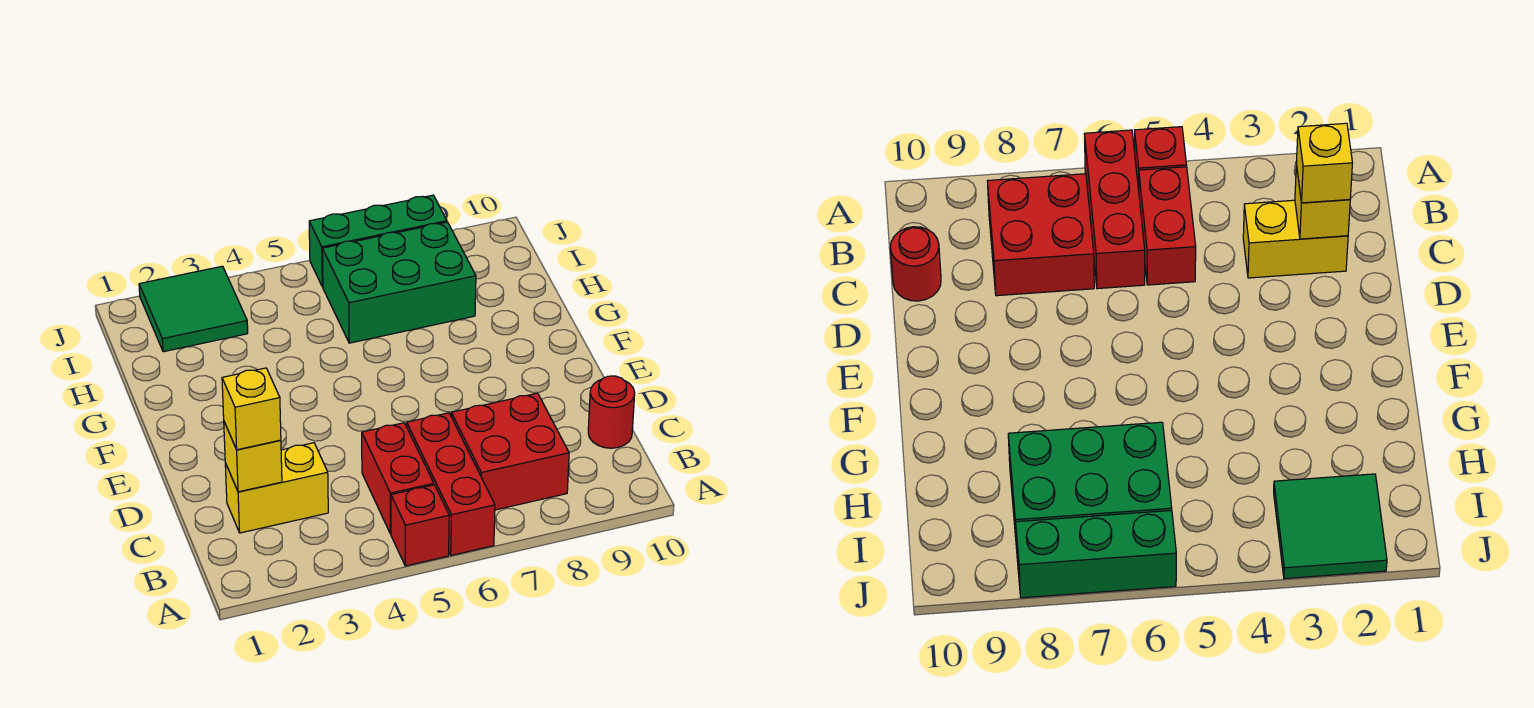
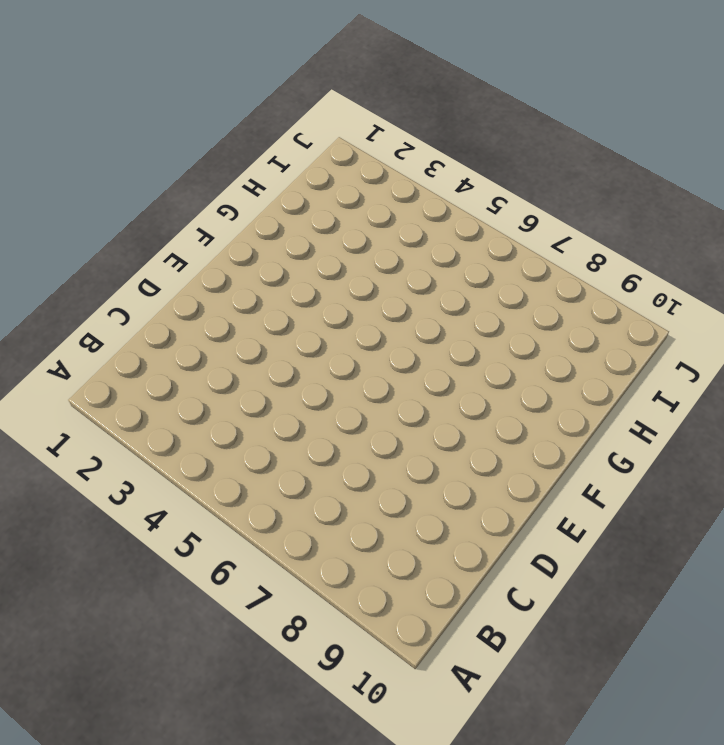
none -> red 1x1 brick [391,485,449,566]
none -> red 1x3 brick [407,413,495,555]

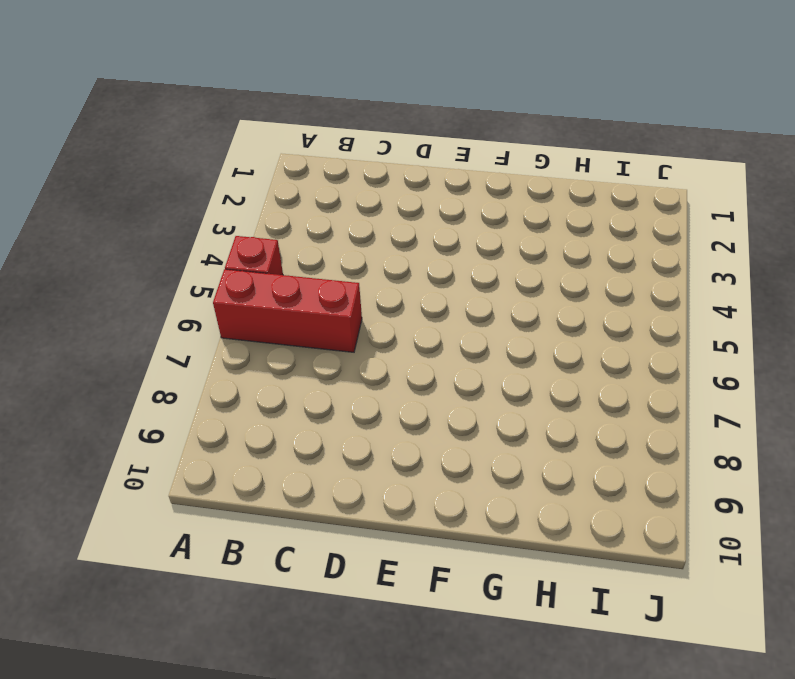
none -> red 1x2 brick [362,423,434,534]
none -> red 2x2 brick [451,393,569,510]

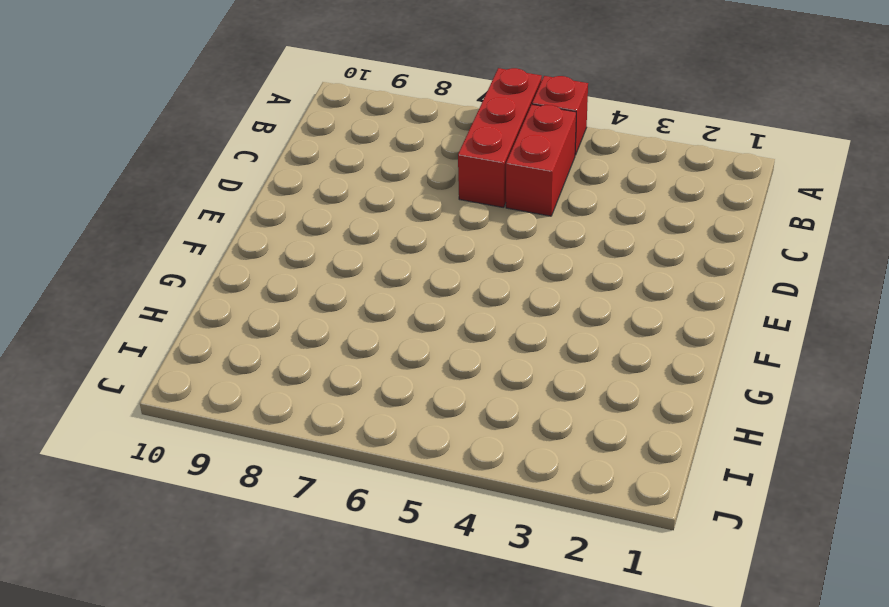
none -> red 2x2 brick [451,393,569,510]
none -> yellow 1x2 brick [225,443,328,533]

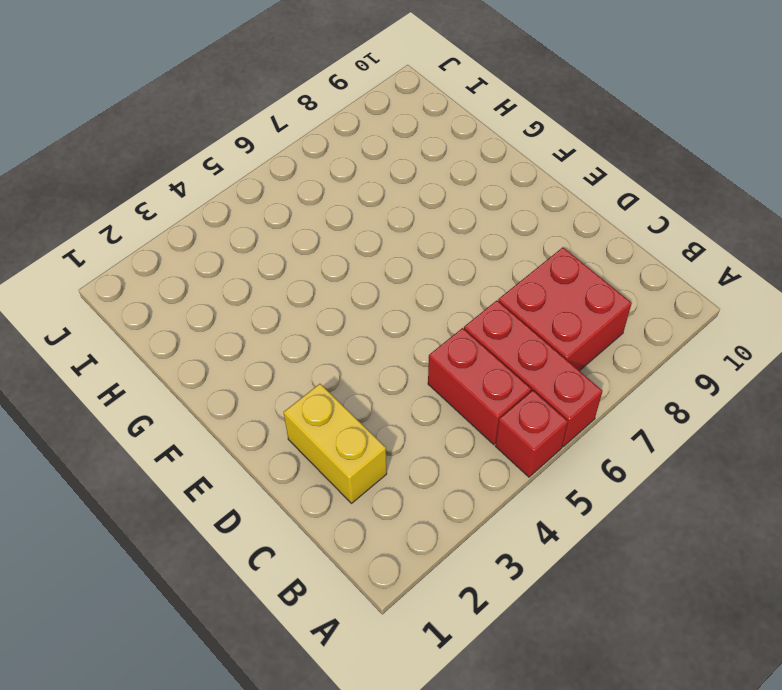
yellow 1x2 brick [284,384,387,503] -> yellow 1x2 brick turned to [225,443,328,533]
none -> red 1x1 round brick [588,376,635,448]
none -> green 2x3 brick [322,222,476,343]

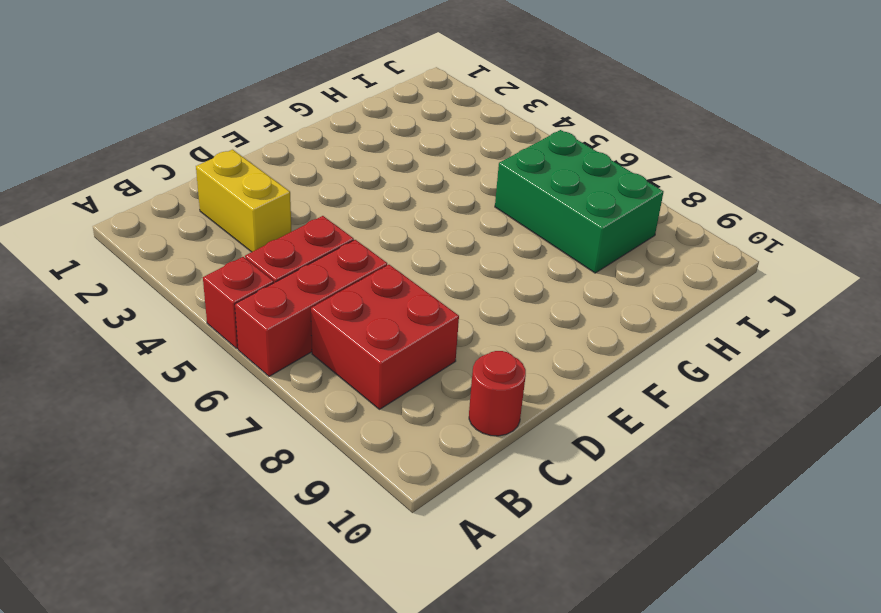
none -> green 2x2 tile [139,266,248,352]
none -> green 1x3 brick [309,195,447,287]

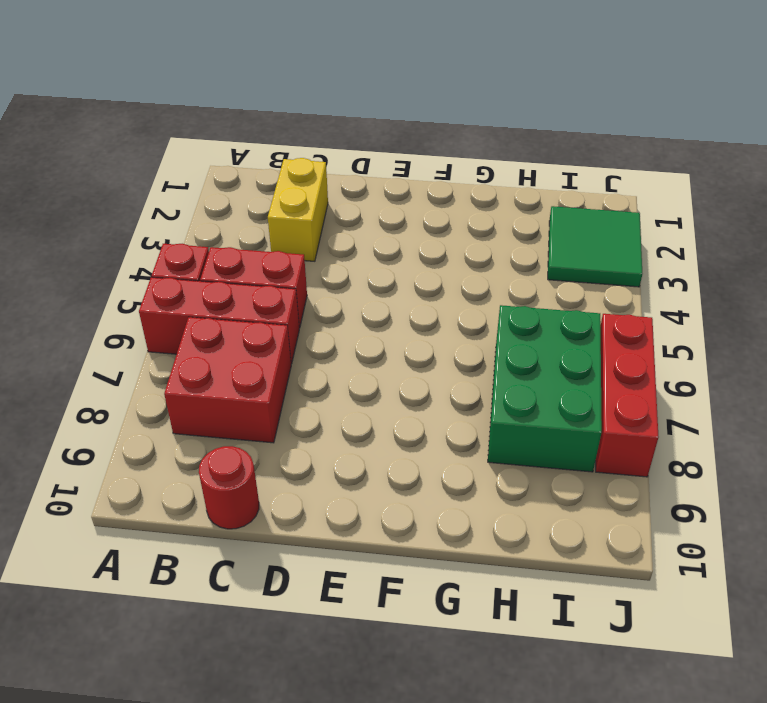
red 1x3 brick [596,314,658,477] -> green 1x3 brick [309,195,447,287]
none -> yellow 1x1 brick [224,422,282,492]
none -> yellow 1x1 brick [222,368,281,450]

